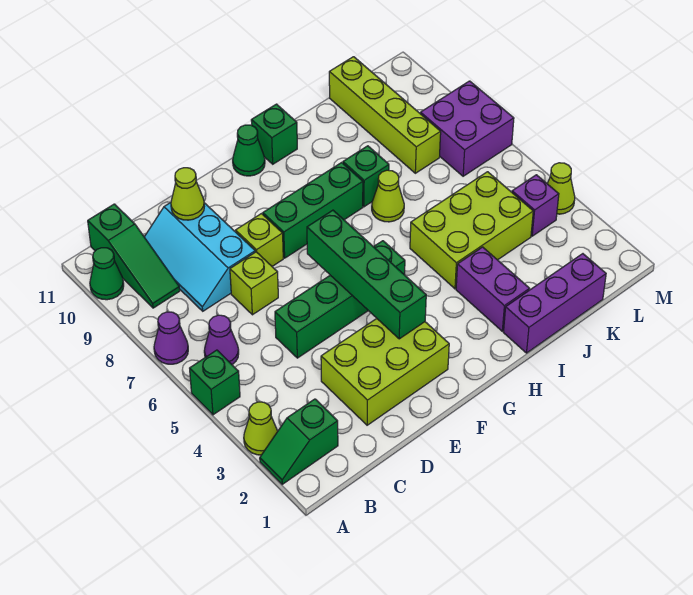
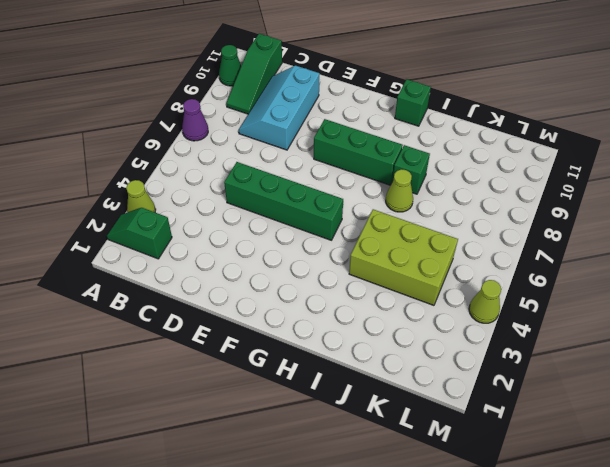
none -> green 1x1 brick [190,350,240,415]
none -> purple 1x1 cone [204,315,239,365]
none -> lime 2x3 brick [321,319,449,425]

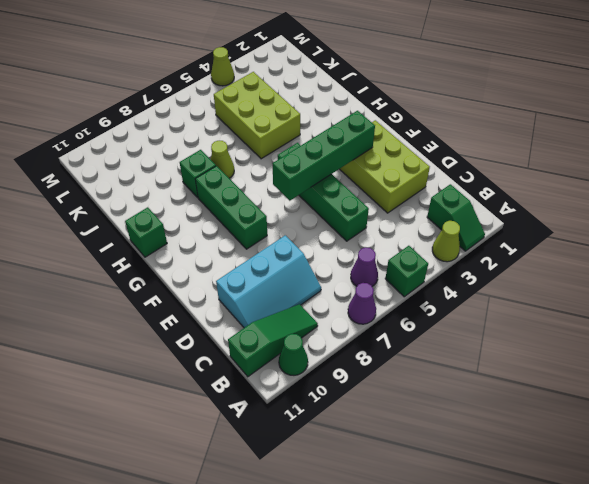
none -> lime 1x1 brick [230,252,278,315]
none -> lime 1x1 brick [235,214,283,266]
none -> green 1x1 cone [233,125,265,176]

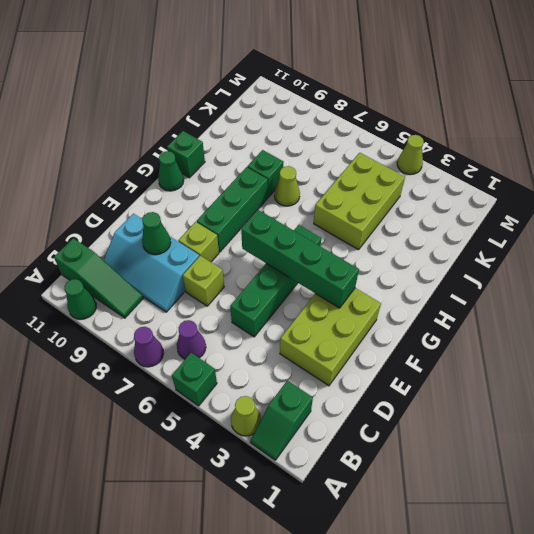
green 1x1 cone [142,212,171,255] -> none
none -> purple 1x3 brick [503,254,606,353]
none -> purple 1x2 brick [456,247,529,331]
none -> lime 1x4 brick [329,57,441,173]

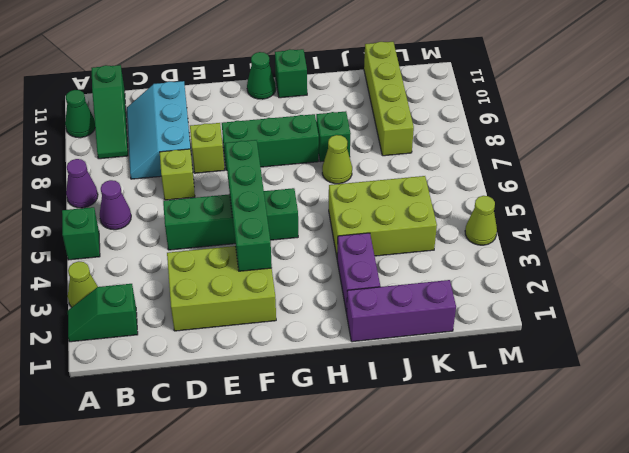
none -> purple 1x1 brick [512,175,559,236]
none -> purple 2x2 brick [420,81,514,176]
none -> lime 1x1 cone [171,168,204,220]

